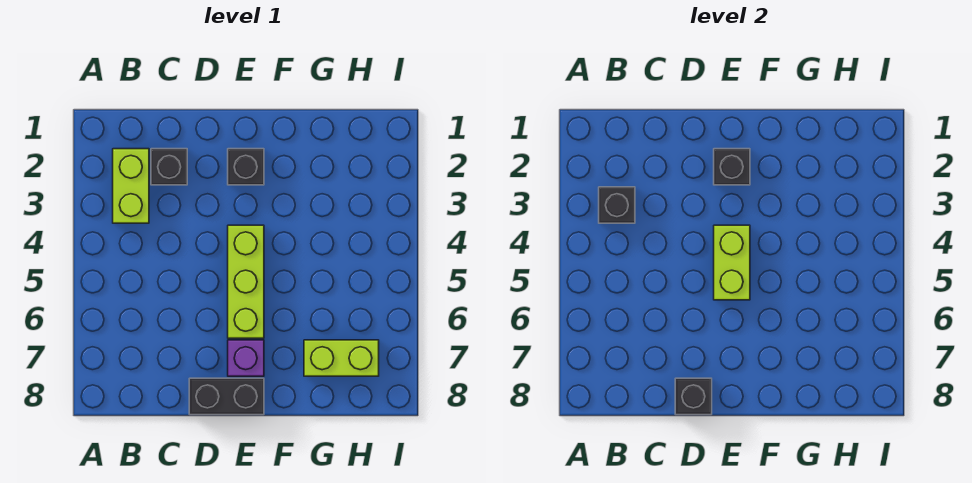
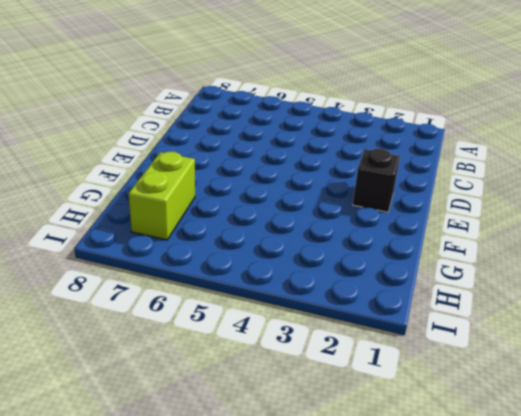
none -> lime 1x2 brick [113,149,149,223]
none -> black 1x1 brick [151,149,187,185]

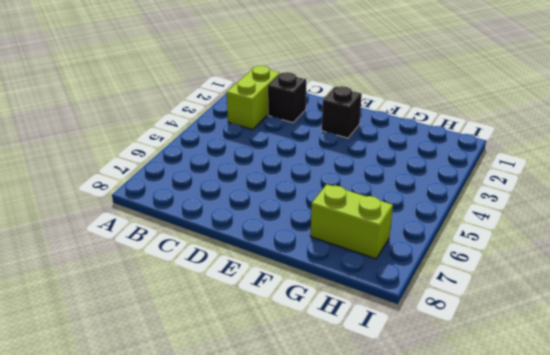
none -> black 1x2 brick [189,378,264,415]
none -> lime 1x3 brick [228,225,264,338]

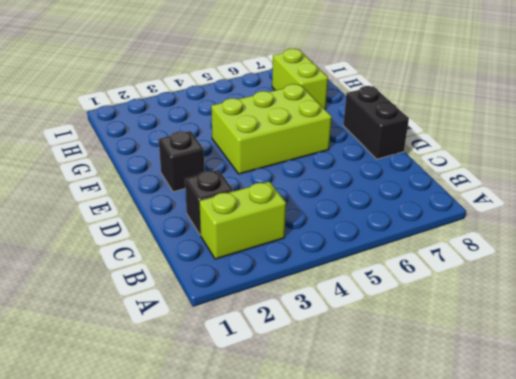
lime 2x3 brick [211,84,332,174] -> lime 1x3 brick [228,225,264,338]
none -> purple 1x1 brick [228,340,264,376]
none -> black 1x1 brick [599,187,635,223]

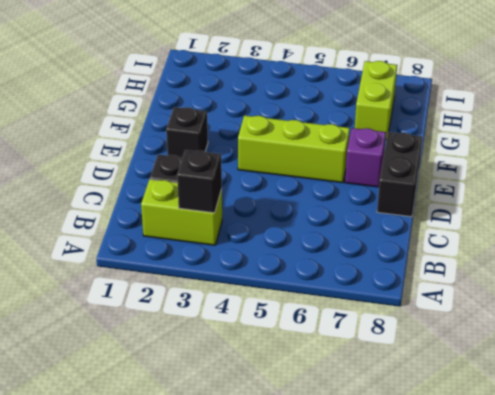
none -> black 1x1 brick [675,378,712,415]
none -> black 1x1 brick [714,149,750,185]

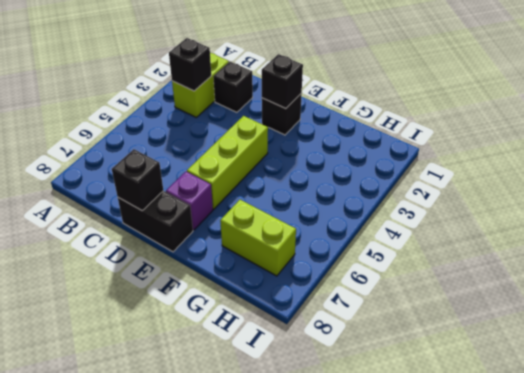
none -> lime 1x2 brick [714,225,750,300]

